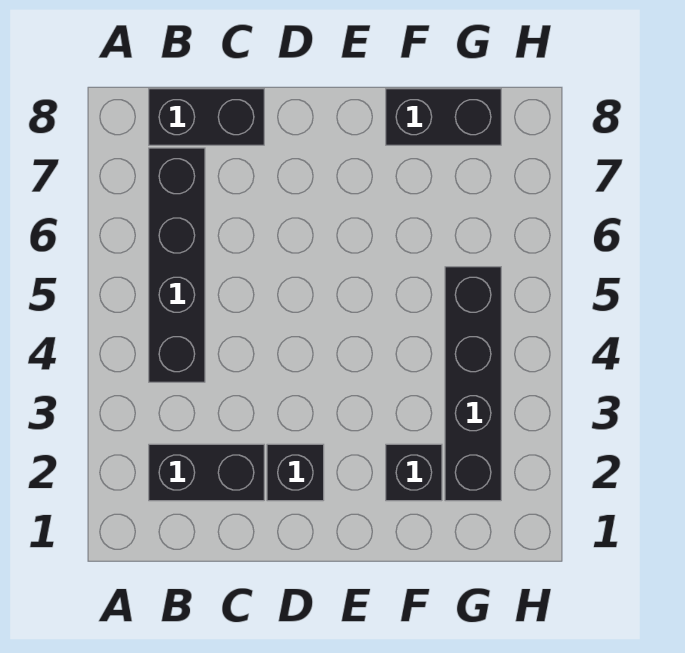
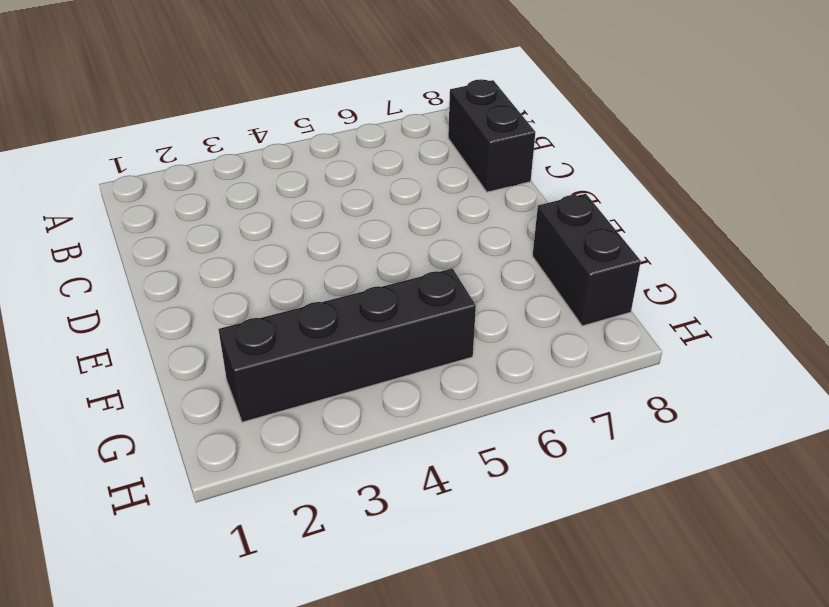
none -> black 1x2 brick [149,444,264,501]
none -> black 1x4 brick [149,148,205,382]

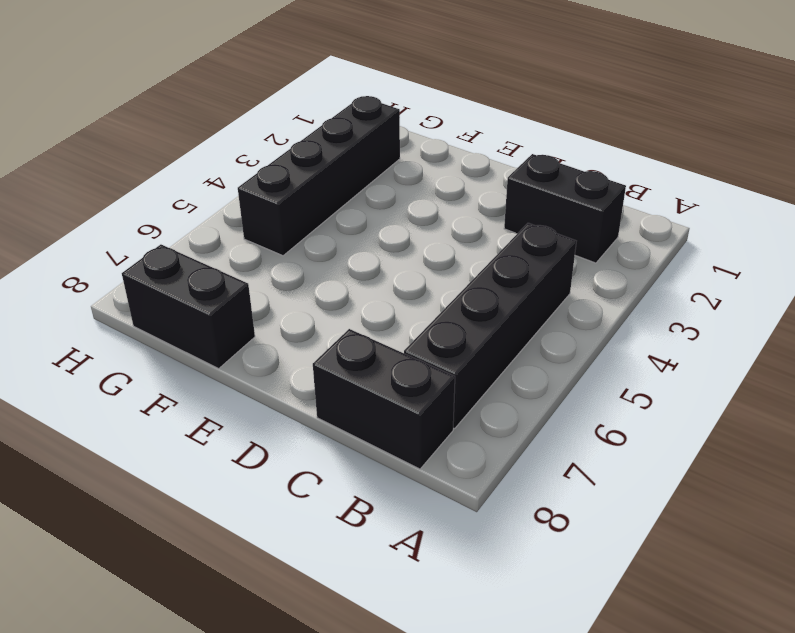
none -> black 1x1 brick [267,444,324,501]
none -> black 1x1 brick [386,444,442,501]

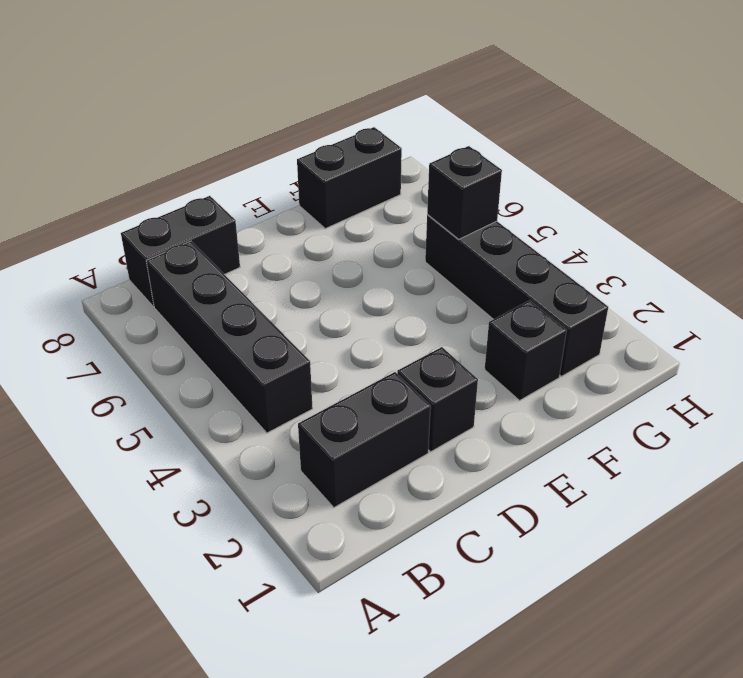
black 1x1 brick [427,146,502,240] -> none

